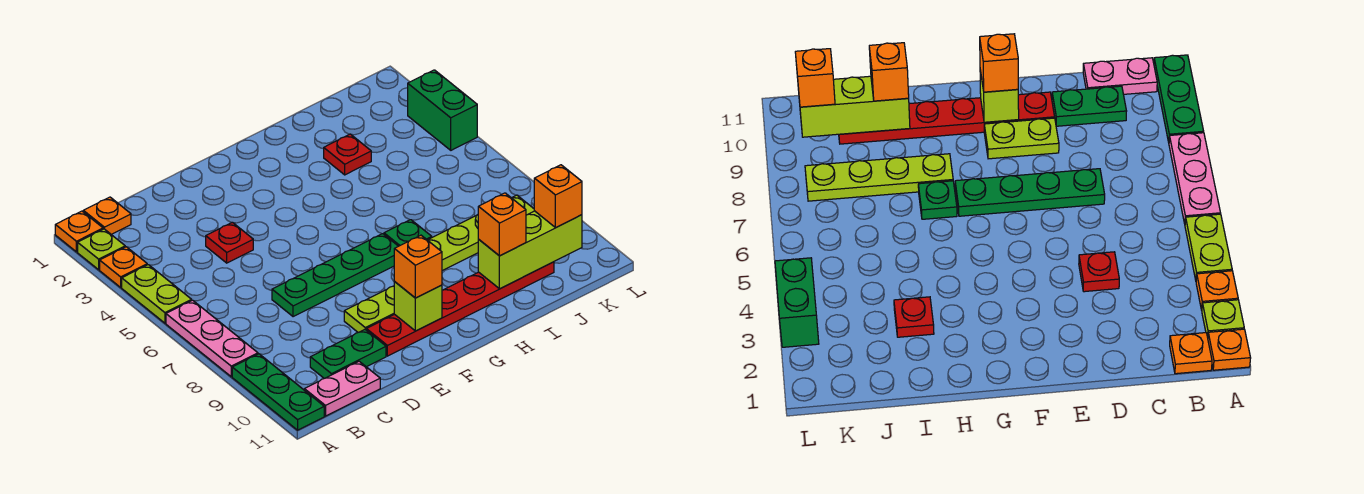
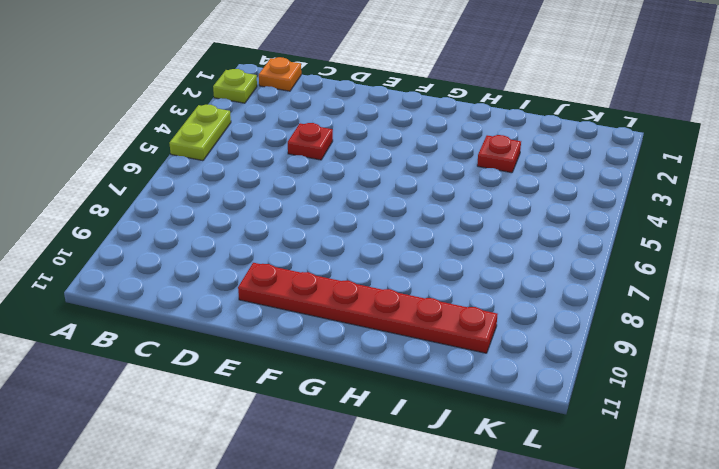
none -> orange 1x1 plate [55,211,103,252]
none -> orange 1x1 plate [100,247,147,287]
none -> pink 1x3 plate [166,300,258,377]

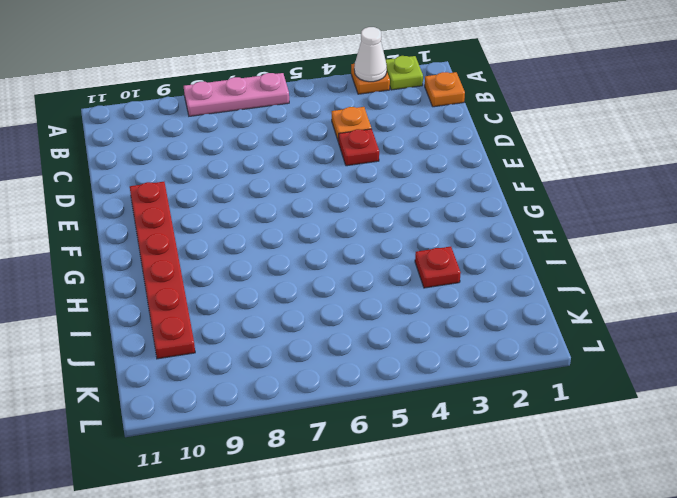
white 1x1 cone [354,27,387,82] -> none
orange 1x1 plate [332,107,371,142] -> orange 1x1 plate moved to [55,211,103,252]
none -> lime 1x2 plate [122,265,192,323]
none -> green 1x3 plate [232,354,324,430]
none -> pink 1x2 plate [305,361,380,416]

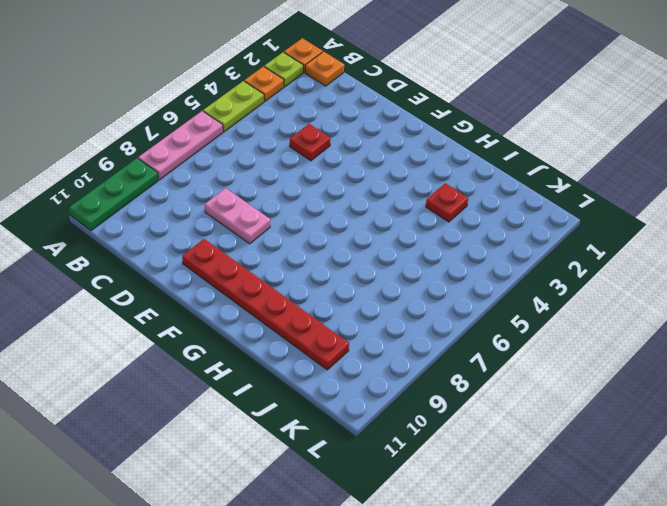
pink 1x2 plate [205,188,270,244] -> pink 1x2 plate moved to [305,361,380,416]
none -> green 1x2 plate [310,330,386,378]
none -> green 1x4 plate [272,234,398,317]
none -> lime 1x2 plate [344,286,394,332]

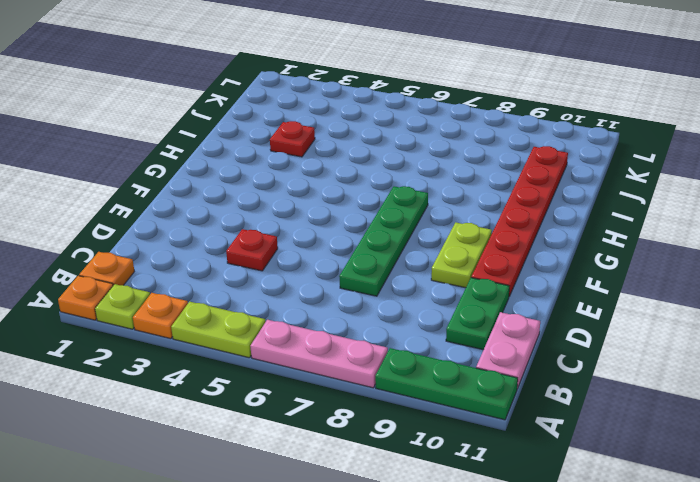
none -> green 1x1 plate [384,220,432,246]
none -> lime 1x4 plate [428,195,534,271]
none -> green 1x2 brick [408,70,477,150]

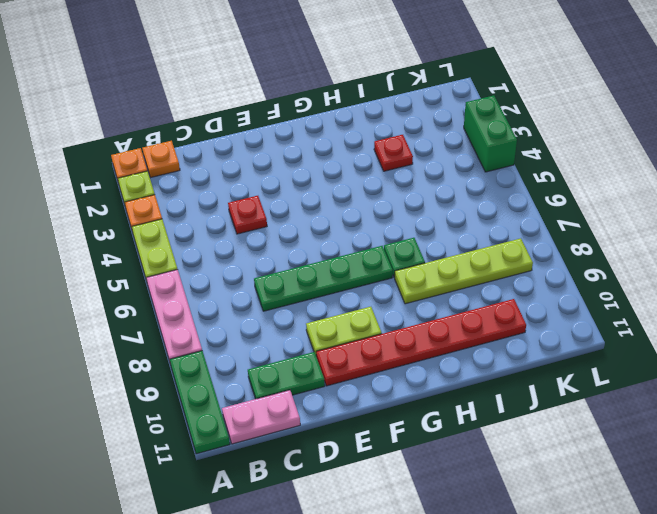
none -> lime 1x1 brick [394,281,442,331]
none -> lime 1x3 brick [478,211,582,289]
none -> orange 1x1 brick [394,235,442,298]

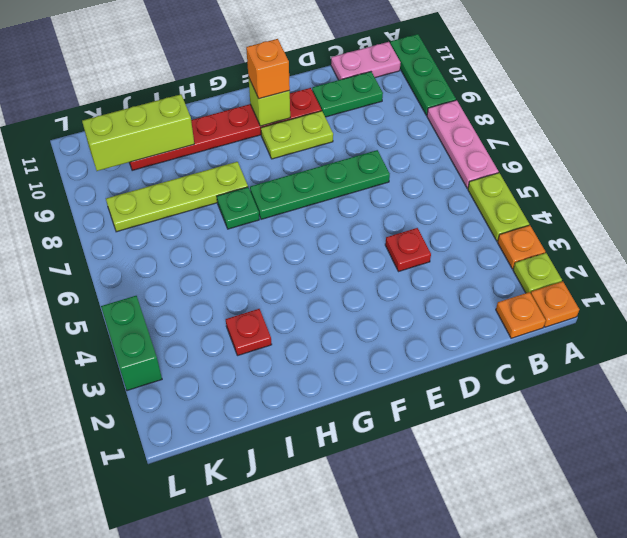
none -> orange 1x1 brick [478,193,526,256]
none -> orange 1x1 brick [534,165,582,228]

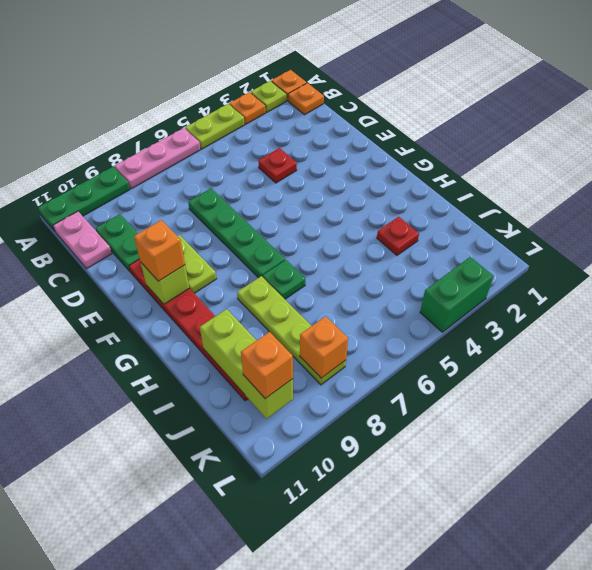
orange 1x1 brick [300,316,348,378] -> orange 1x1 brick moved to [478,193,526,256]

